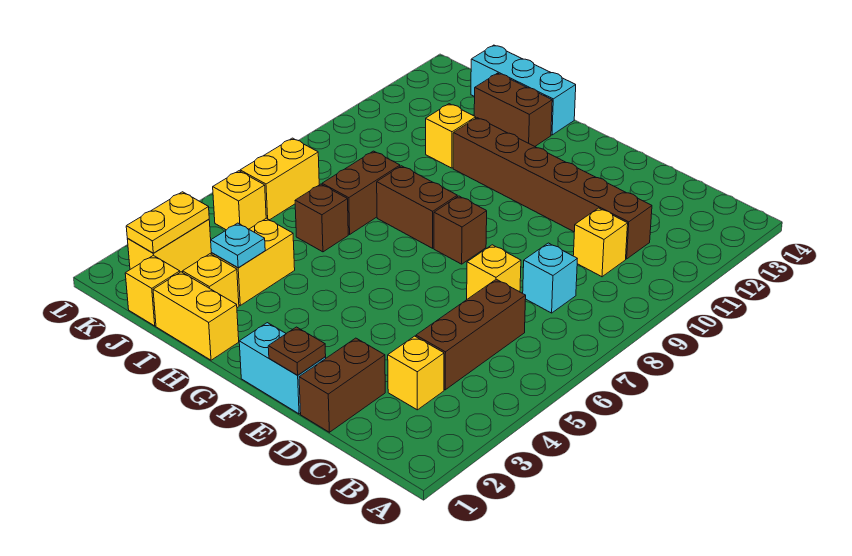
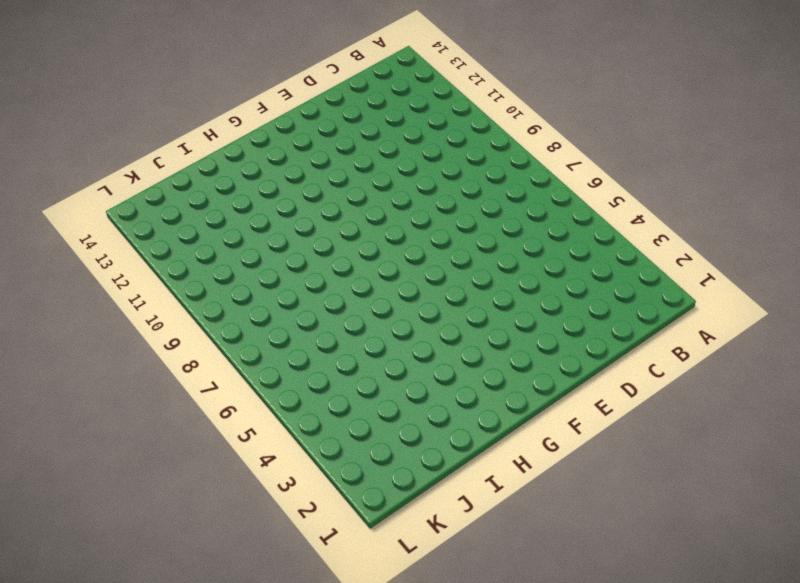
none -> yellow 1x1 brick [388,336,444,410]
none -> brown 1x3 brick [416,279,526,390]
none -> cyan 1x1 brick [523,243,577,313]

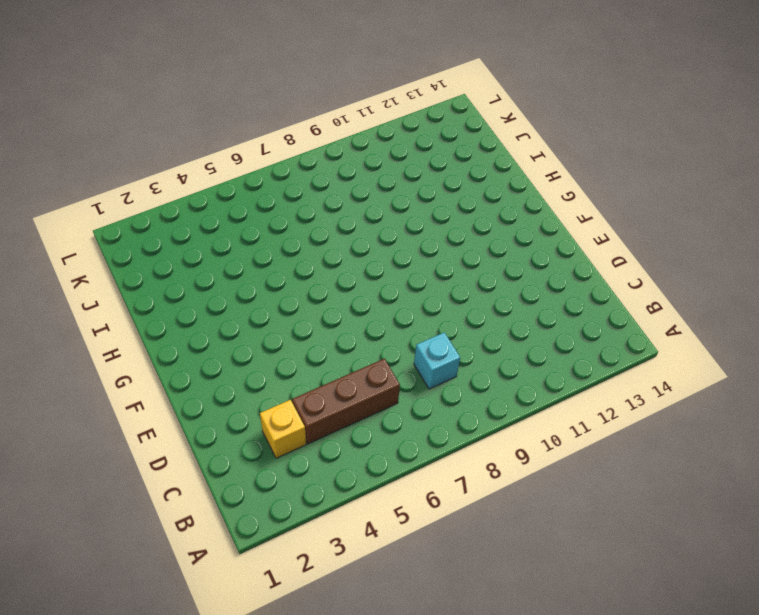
none -> yellow 1x1 brick [573,208,628,277]
none -> brown 1x6 brick [453,118,652,259]
none -> brown 1x2 brick [299,338,385,432]

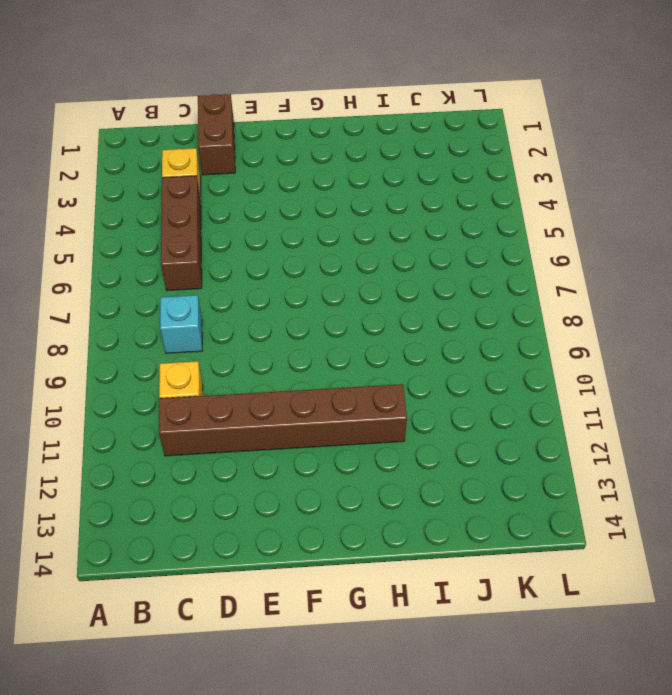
none -> yellow 1x1 brick [467,245,521,299]
none -> cyan 1x2 brick [239,323,326,414]
none -> brown 1x1 brick [434,196,487,264]

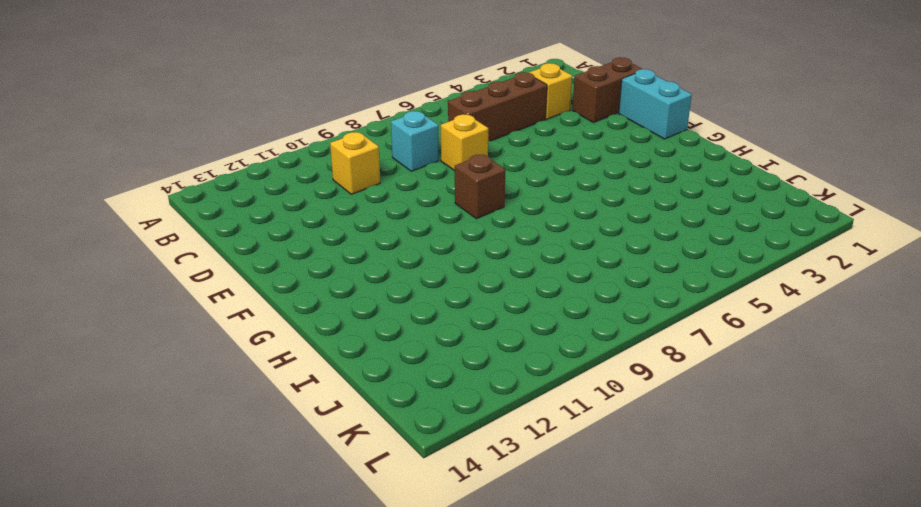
none -> brown 1x6 brick [453,118,652,259]
none -> brown 1x2 brick [377,166,457,248]
none -> yellow 1x2 brick [153,272,239,360]

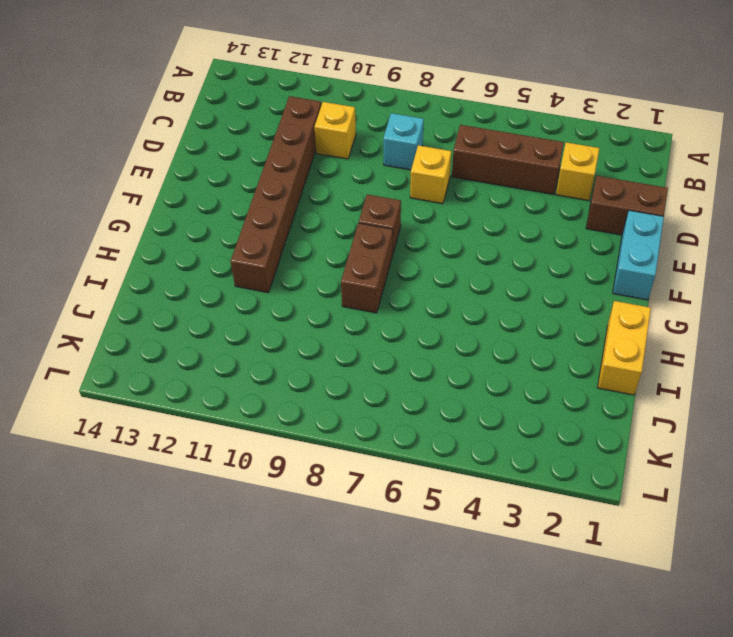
none -> brown 1x2 brick [474,73,552,146]
none -> cyan 1x3 brick [471,45,576,135]
none -> yellow 1x1 brick [183,254,239,308]

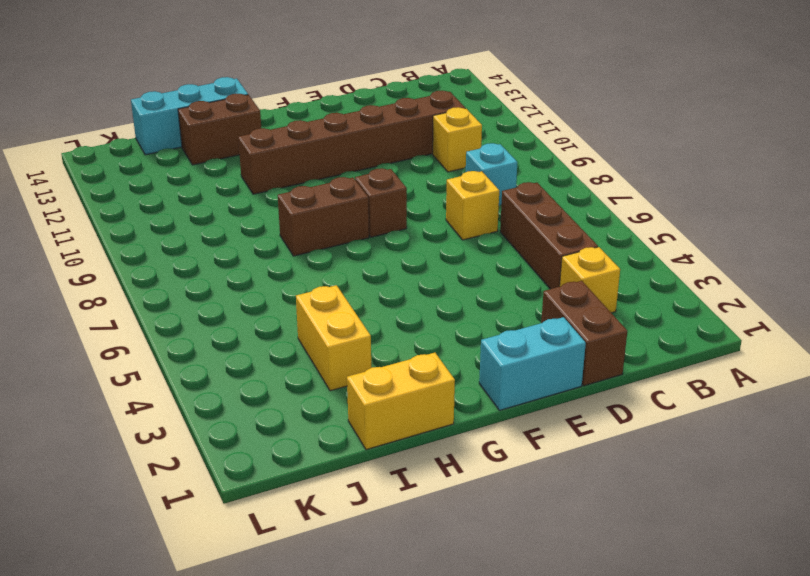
none -> yellow 1x1 brick [183,254,239,308]
none -> brown 1x1 brick [295,184,348,252]
none -> brown 1x2 brick [322,151,400,234]

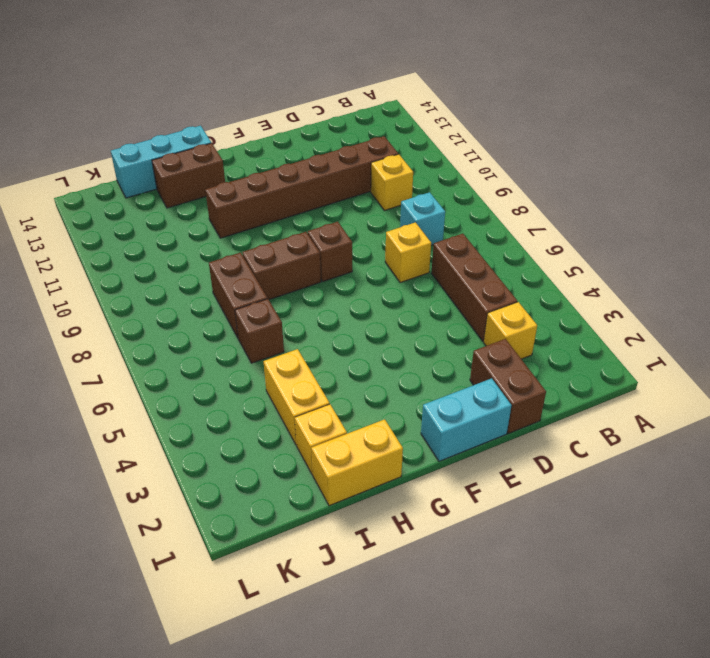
none -> yellow 1x1 brick [426,104,476,168]
none -> yellow 1x1 brick [125,255,180,326]
none -> yellow 1x2 brick [127,219,211,272]

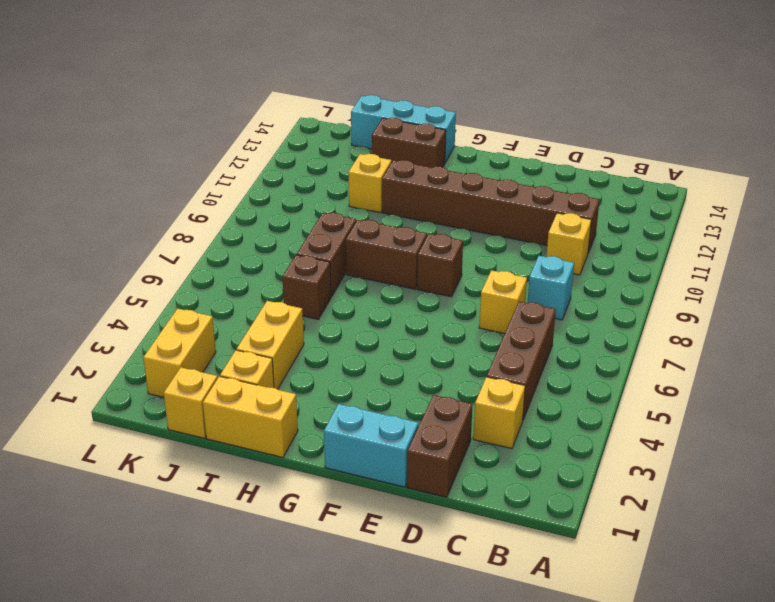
none -> yellow 1x1 brick [213,171,266,230]
none -> yellow 1x2 brick [240,138,319,220]
none -> brown 1x1 plate [268,327,326,375]

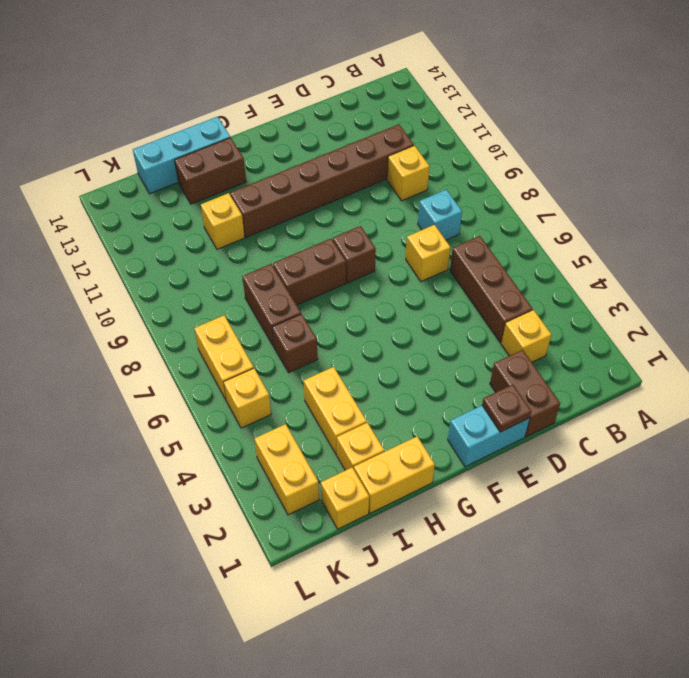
none -> cyan 1x1 plate [211,223,265,268]
none -> yellow 1x2 plate [126,192,209,253]

